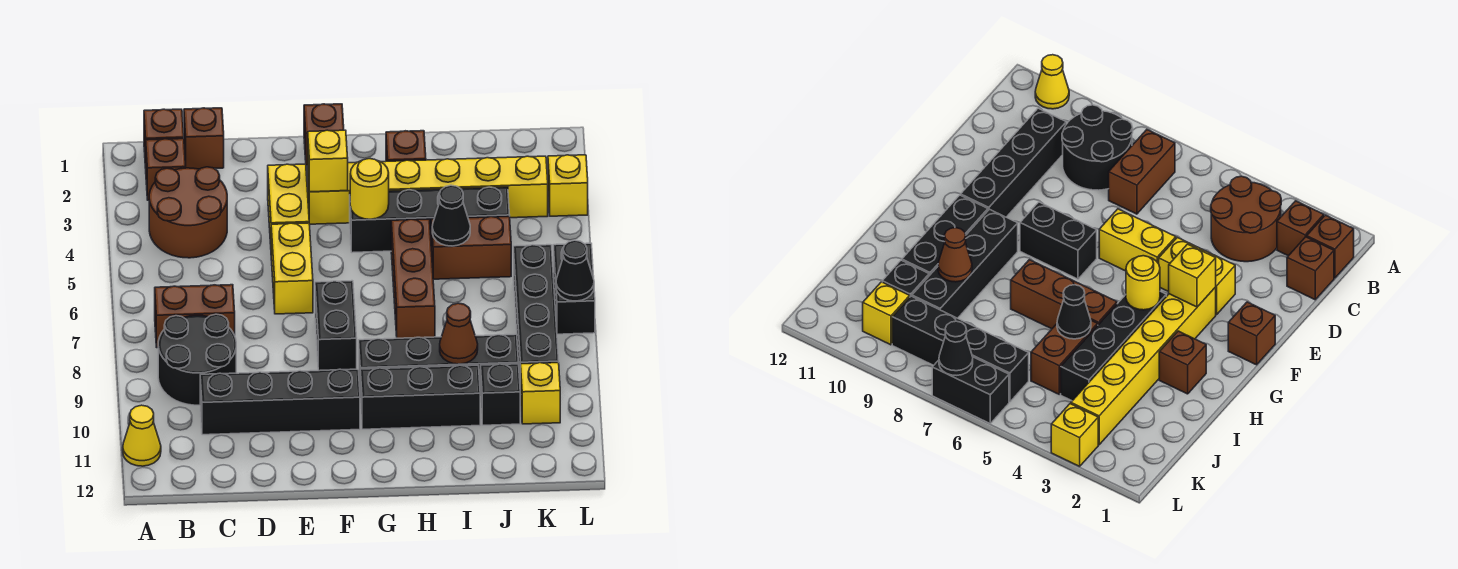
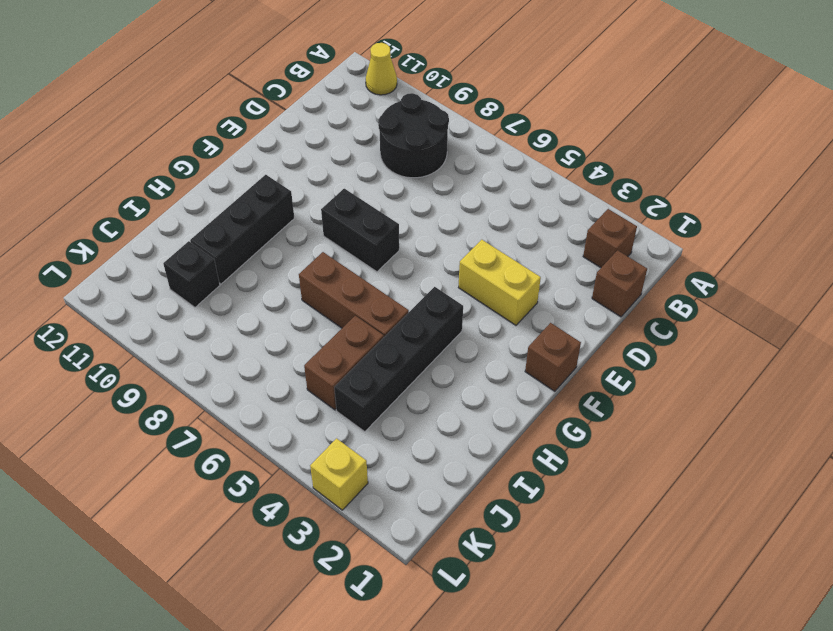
none -> brown 1x1 brick [144,109,184,168]
none -> brown 2x2 round brick [149,167,227,258]
none -> brown 1x2 brick [155,285,235,348]

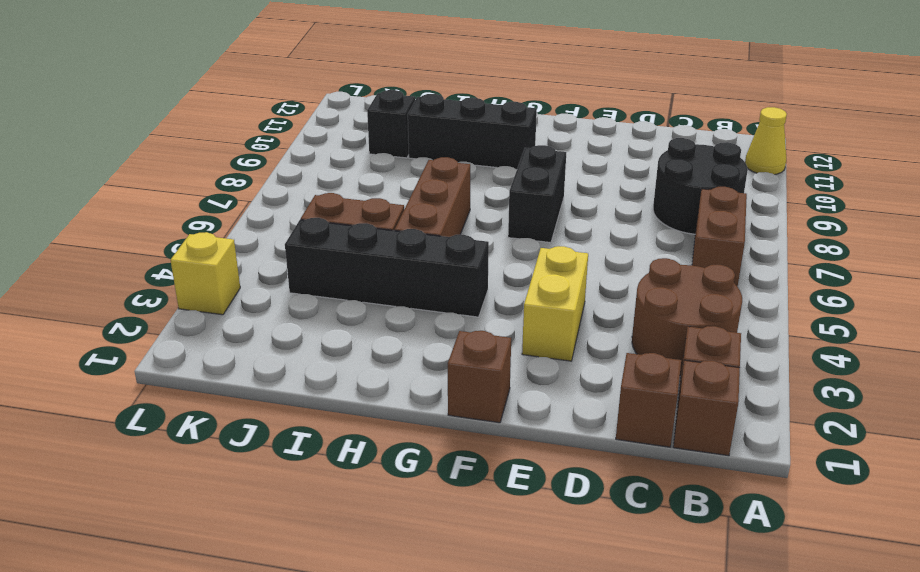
brown 1x2 brick [692,187,747,287] -> brown 1x2 brick turned to [155,285,235,348]
none -> black 1x4 brick [200,369,360,435]
none -> yellow 1x2 brick [271,223,313,314]
none -> yellow 1x6 brick [308,156,548,224]

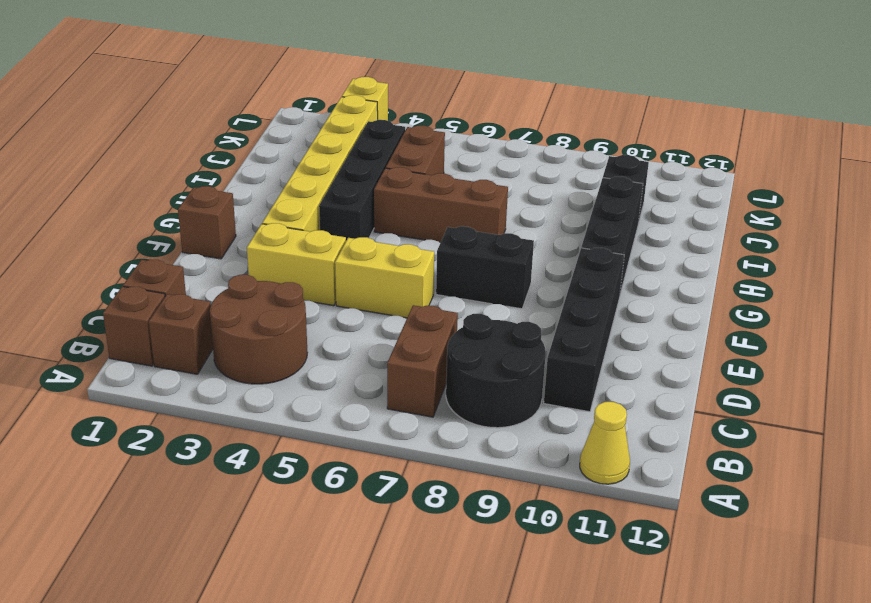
none -> black 1x4 brick [359,334,519,396]
none -> brown 1x1 brick [386,131,426,161]
none -> black 1x4 brick [513,245,559,394]

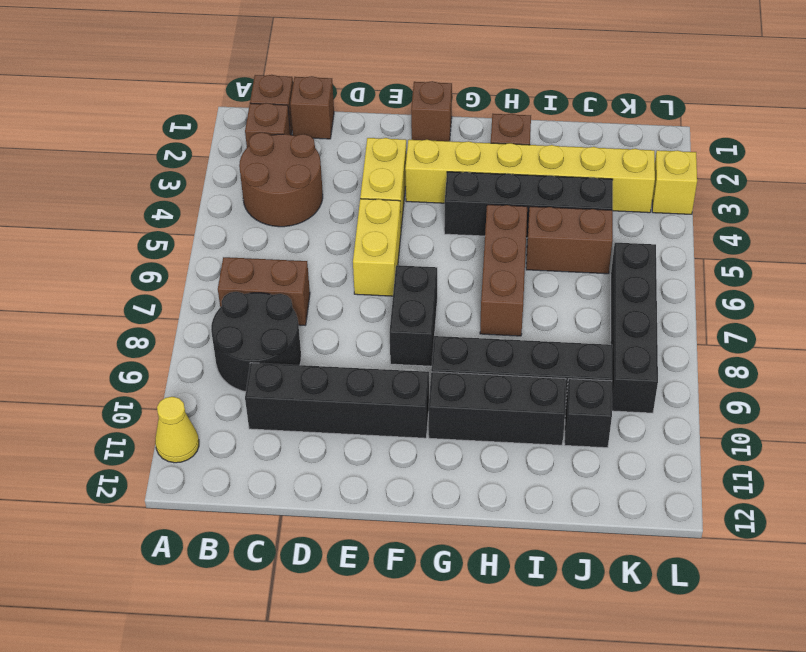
none -> yellow 1x1 brick [520,363,560,424]
none -> black 1x2 brick [553,243,595,334]
none -> yellow 1x1 brick [308,130,348,192]

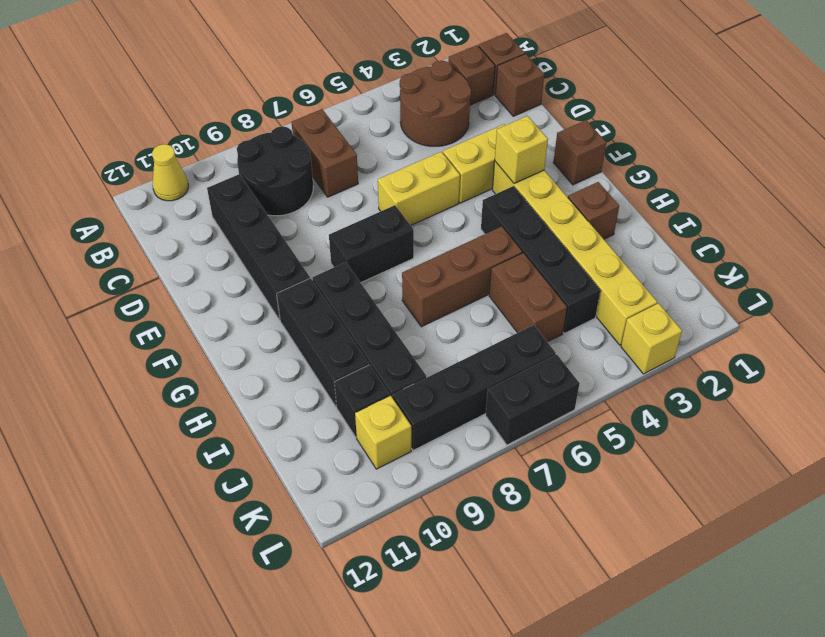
none -> yellow 1x1 round brick [350,159,389,219]
none -> black 1x1 cone [432,185,470,246]
none -> brown 1x1 cone [440,303,478,364]

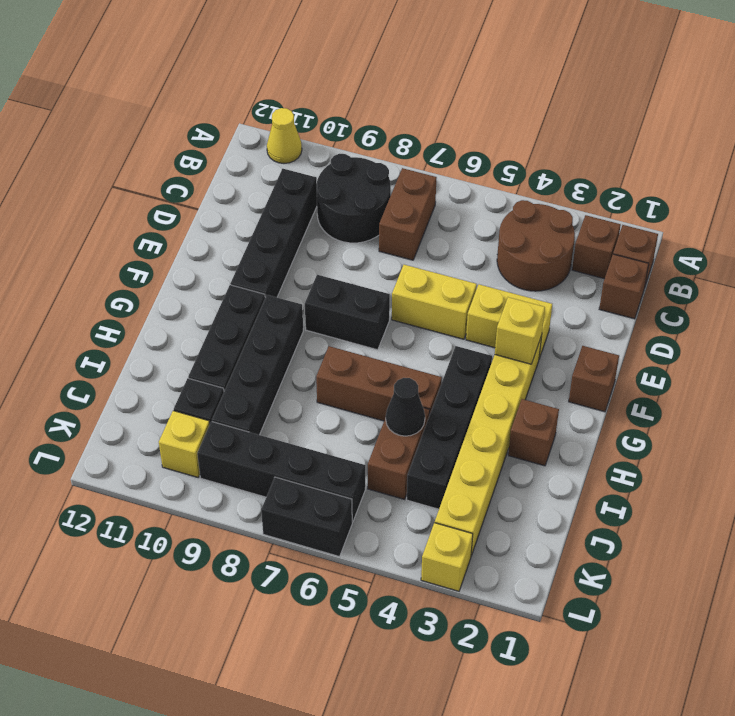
none -> yellow 1x1 round brick [350,159,389,219]
none -> brown 1x1 cone [440,303,478,364]
none -> black 1x1 cone [556,240,594,301]

